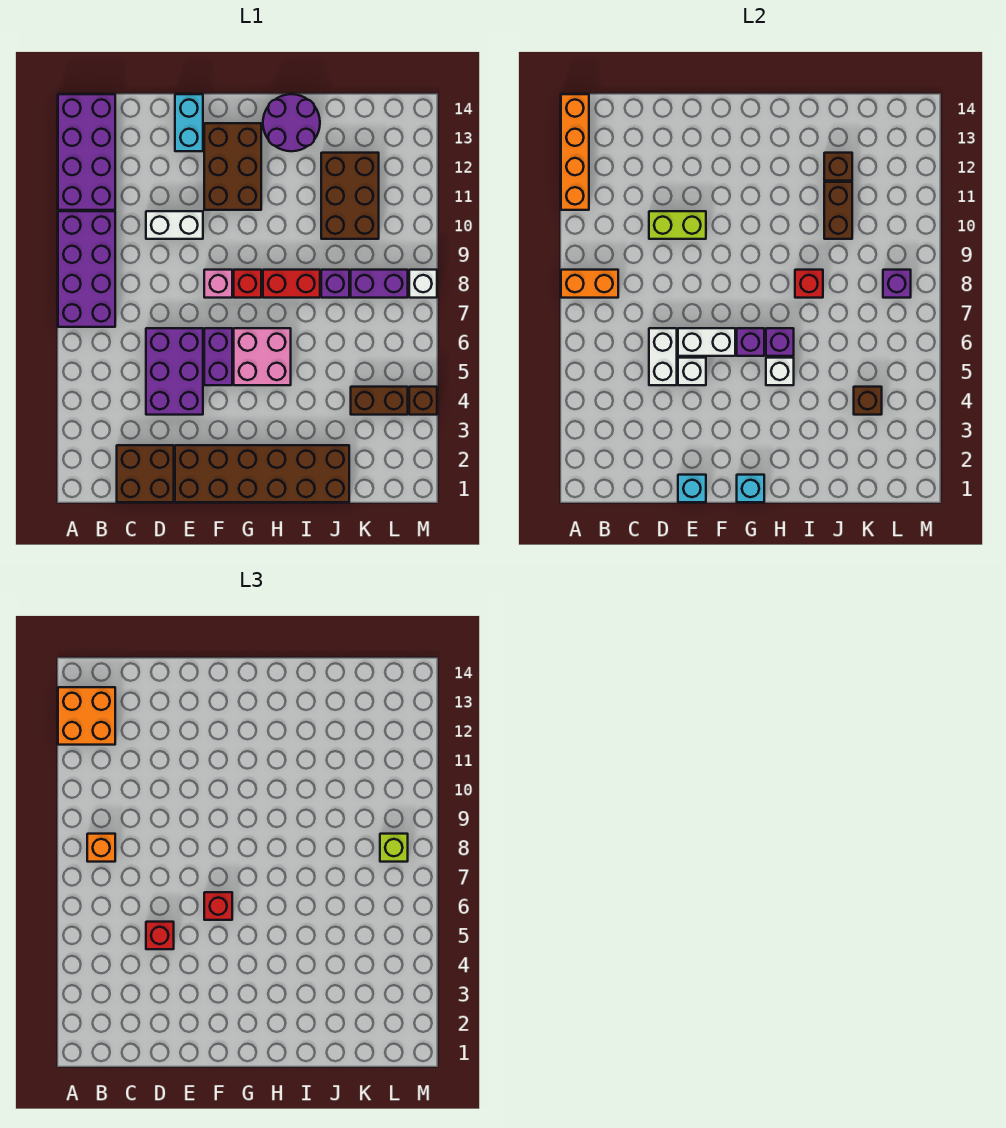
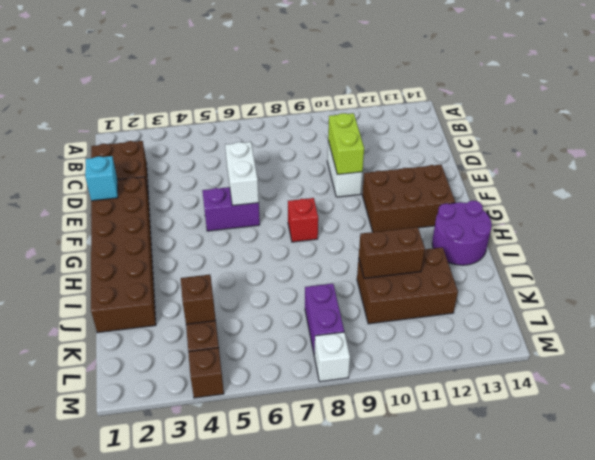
none -> purple 2x4 brick [58,211,115,327]
none -> purple 2x4 brick [58,94,115,210]
none -> purple 2x3 brick [146,328,203,415]
none -> cyan 1x2 brick [175,94,203,151]

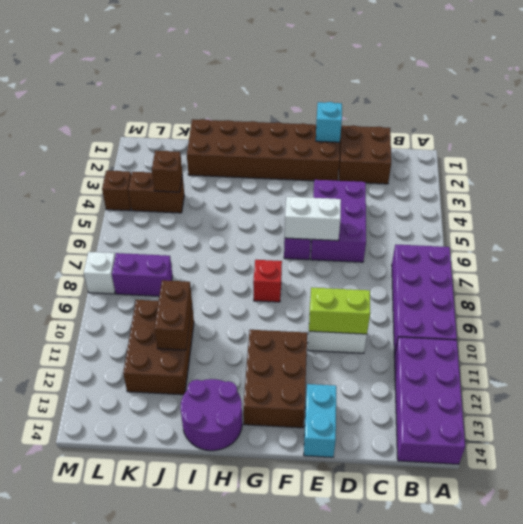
none -> pink 1x1 brick [204,270,232,298]
none -> pink 2x2 brick [234,328,291,385]
none -> red 1x2 brick [263,270,320,298]
none -> purple 1x1 brick [321,270,349,298]

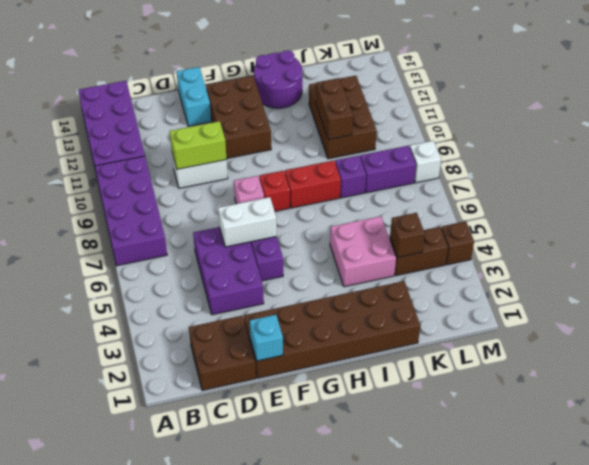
pink 2x2 brick [330,216,396,287] -> pink 2x2 brick moved to [234,328,291,385]
none -> orange 1x2 brick [561,270,618,298]
none -> orange 1x4 brick [561,94,589,210]
none -> white 1x2 brick [649,328,677,385]
none -> white 1x1 brick [678,358,706,385]

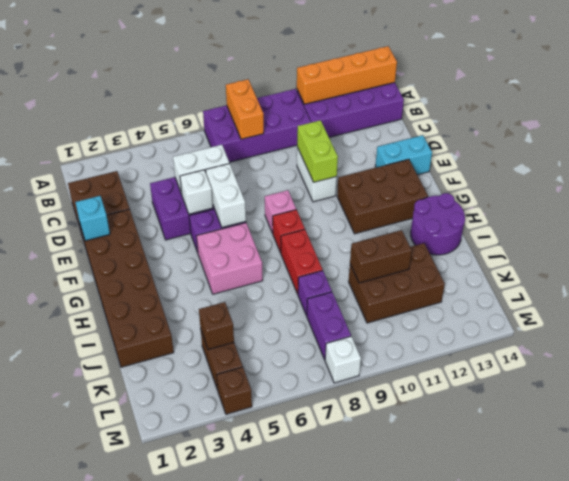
none -> cyan 1x1 brick [737,475,764,502]
none -> purple 1x1 brick [737,328,764,356]
none -> white 1x1 brick [766,358,794,385]
none -> purple 1x1 brick [766,328,794,356]

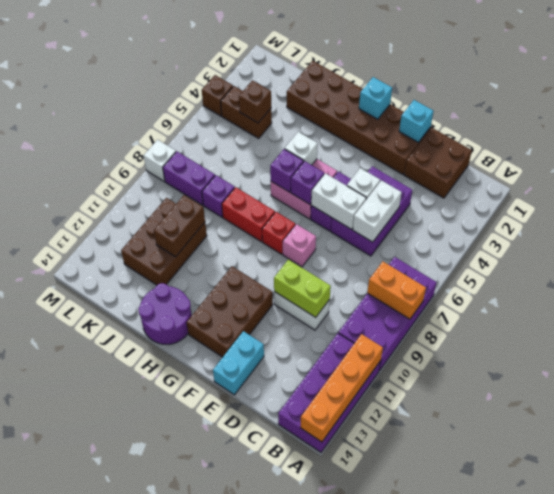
none -> red 1x1 brick [795,270,823,298]
none -> brown 1x1 brick [824,153,852,181]
none -> purple 1x1 brick [883,270,911,298]
none -> orange 2x2 brick [58,687,115,745]

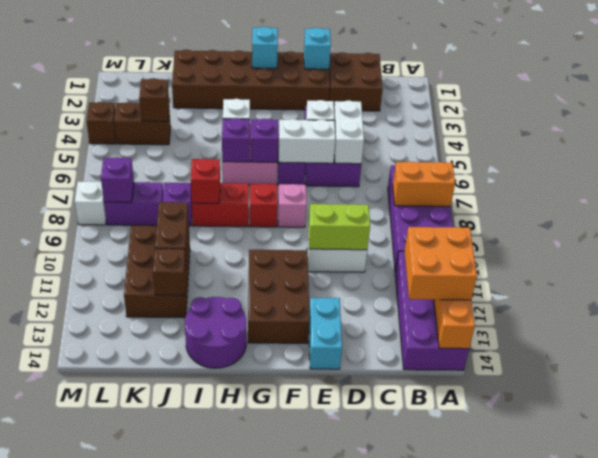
none -> orange 1x1 brick [87,834,115,862]
none -> red 1x1 brick [146,922,174,949]
none -> red 1x1 brick [204,892,232,920]
none -> lime 1x1 brick [380,834,408,862]

